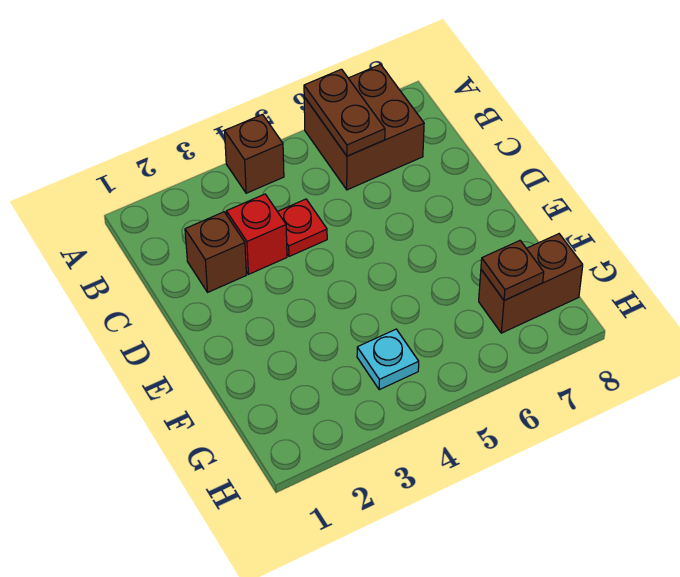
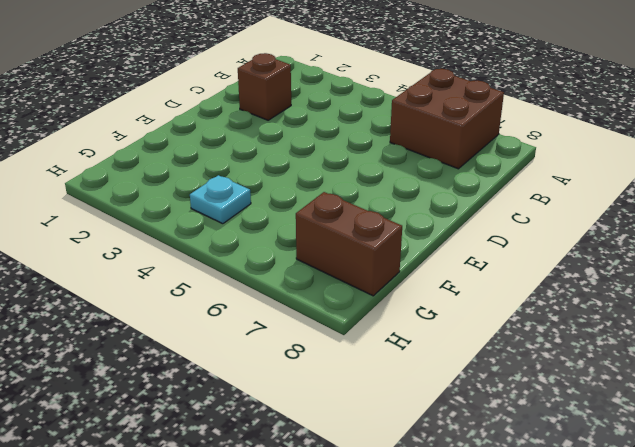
none -> brown 1x1 brick [225,114,284,193]
none -> red 1x1 brick [226,194,287,274]

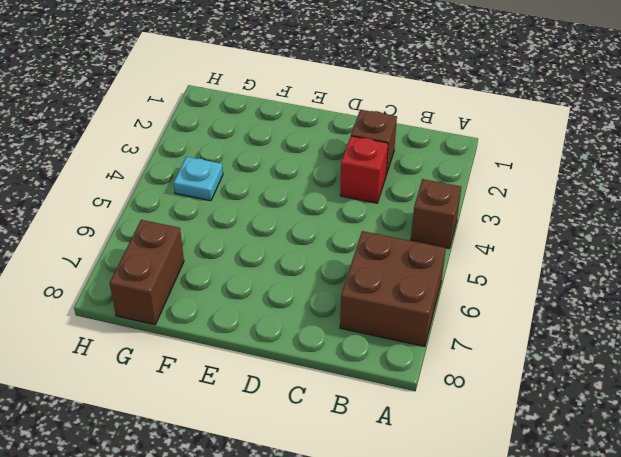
none -> red 1x1 plate [277,199,327,256]
none -> brown 1x2 plate [304,69,385,156]

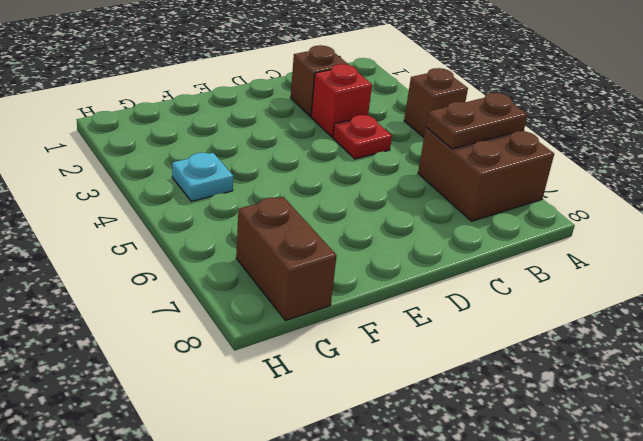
none -> brown 1x1 plate [481,241,544,300]

